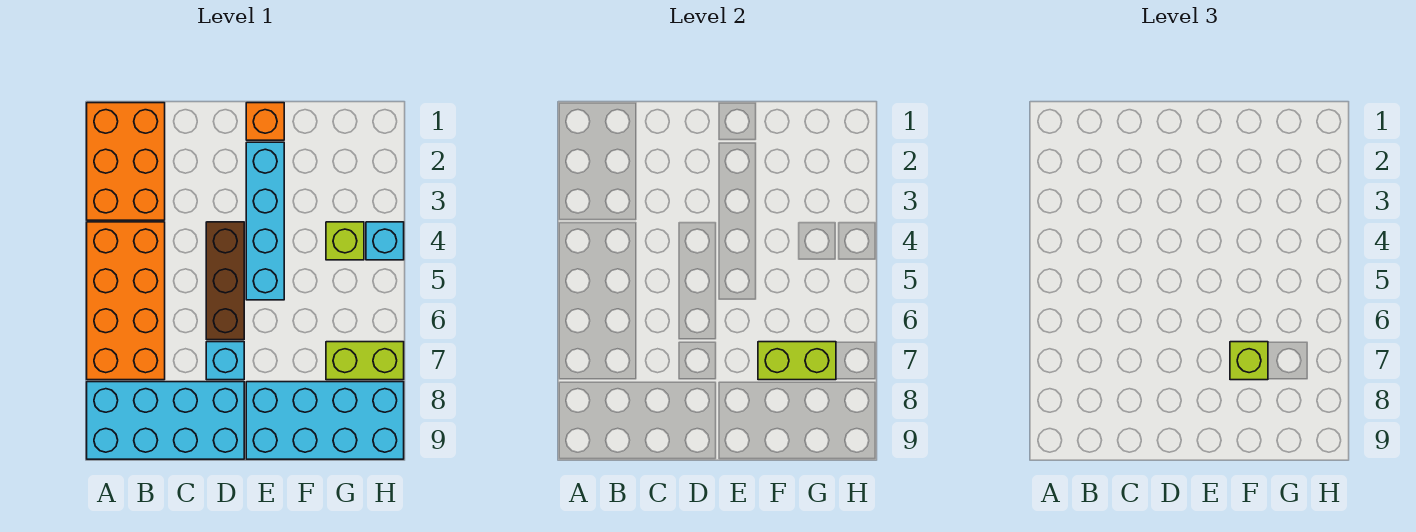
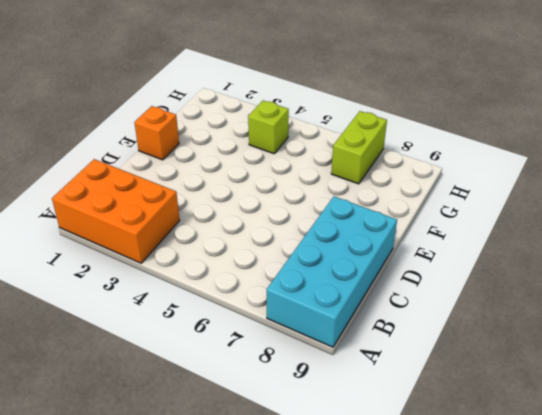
none -> orange 2x4 brick [87,222,165,380]
none -> brown 1x3 brick [206,222,244,340]
none -> cyan 1x1 brick [206,342,244,380]

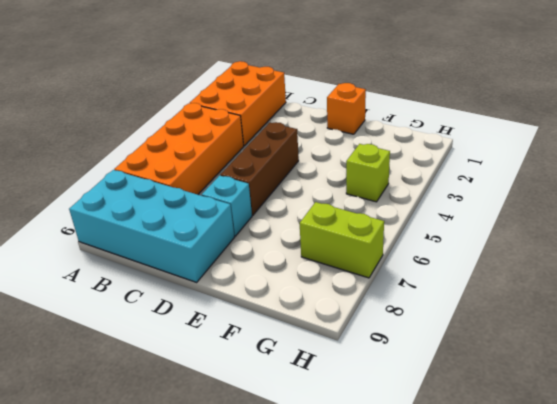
none -> cyan 1x4 brick [246,142,284,300]
none -> cyan 2x4 brick [246,382,404,459]
none -> cyan 1x1 brick [366,222,404,260]

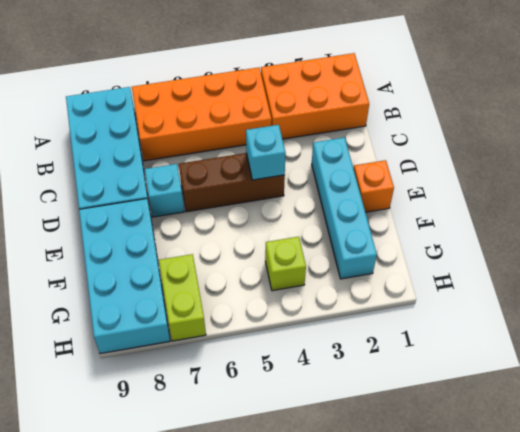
cyan 1x4 brick [312,137,377,279] -> cyan 1x4 brick turned to [246,142,284,300]
cyan 1x1 brick [246,125,286,180] -> cyan 1x1 brick moved to [366,222,404,260]
none -> lime 1x2 brick [758,342,836,380]
none -> lime 1x1 brick [1230,342,1268,380]

